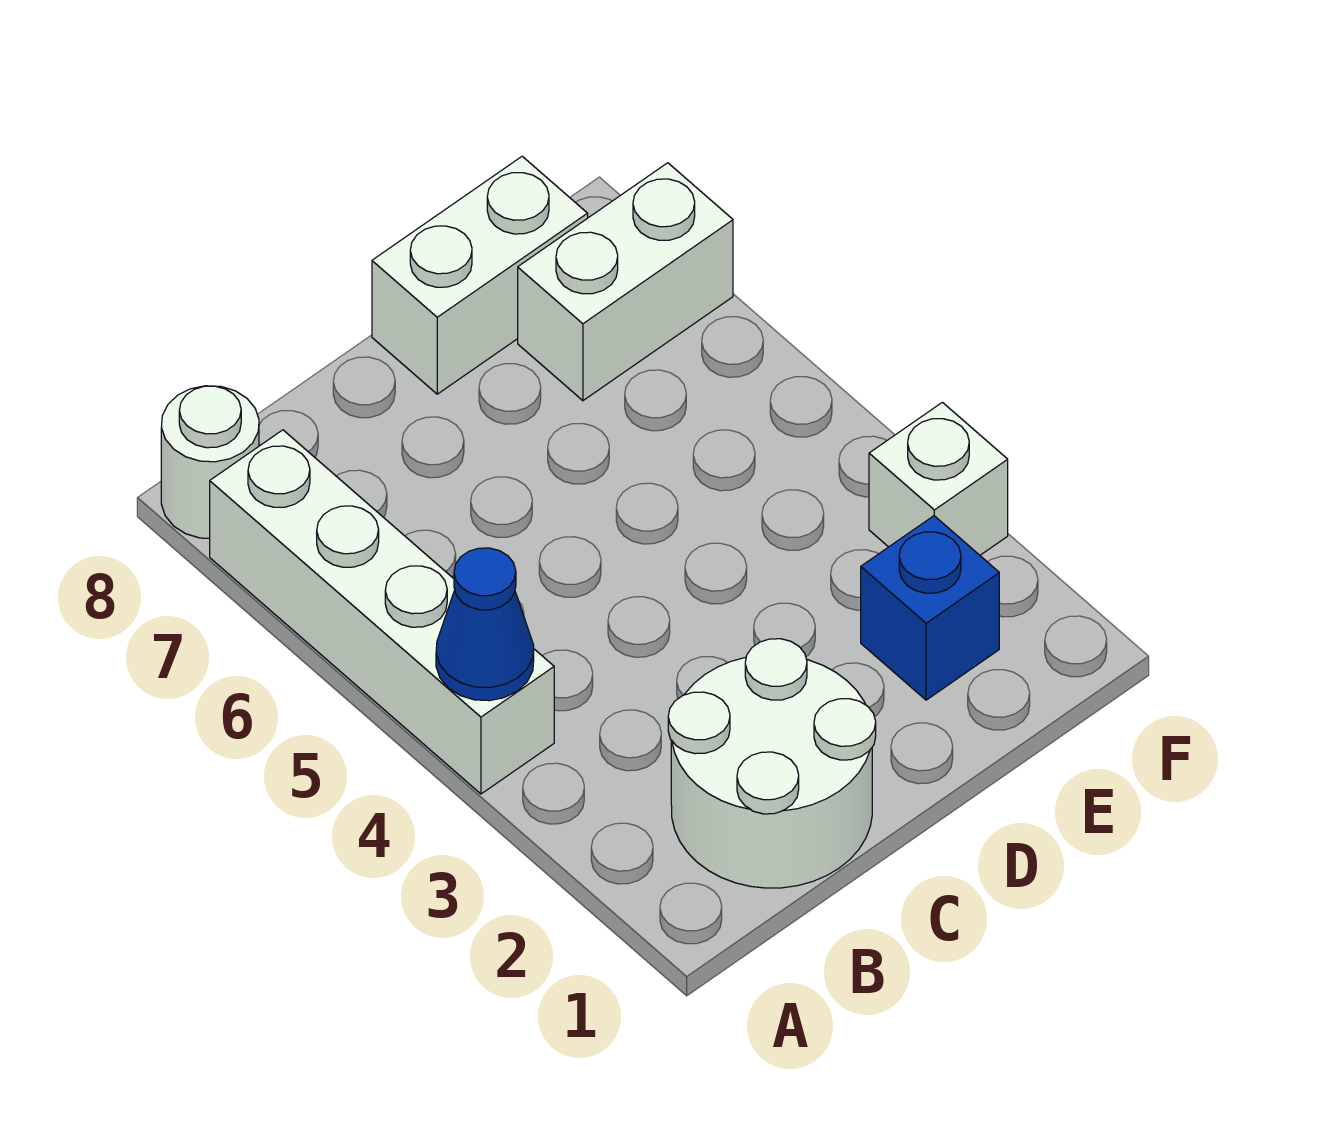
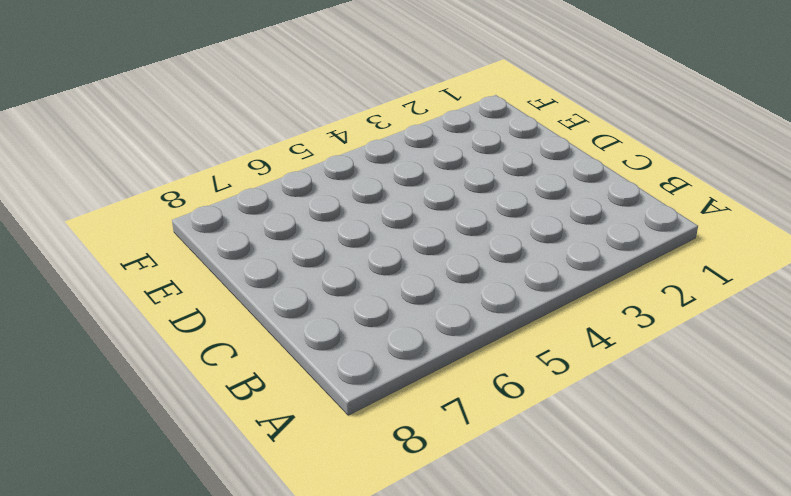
none -> white 1x4 brick [210,430,554,794]
none -> white 1x1 round brick [161,386,259,538]

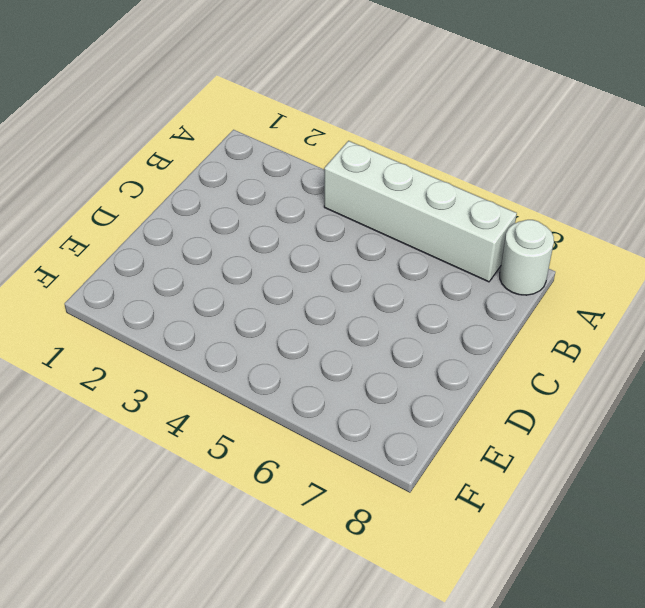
none -> white 2x2 round brick [668,639,876,888]
none -> white 1x2 brick [372,156,588,394]

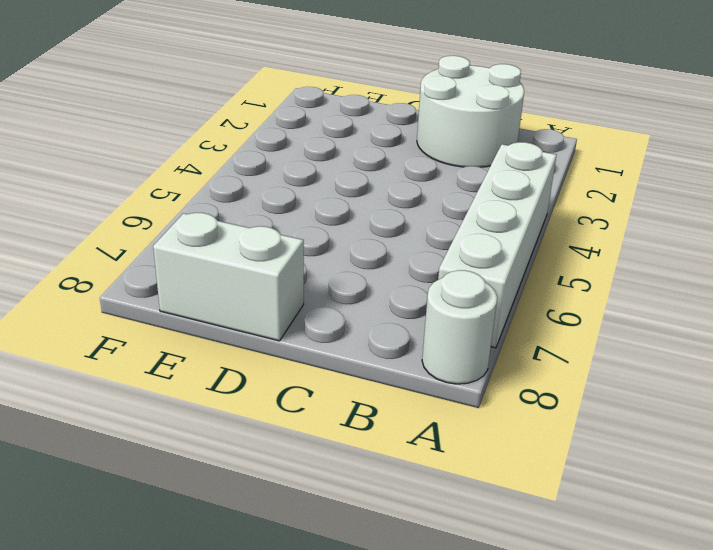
none -> blue 1x1 brick [861,516,999,700]
none -> white 1x2 brick [518,163,733,401]

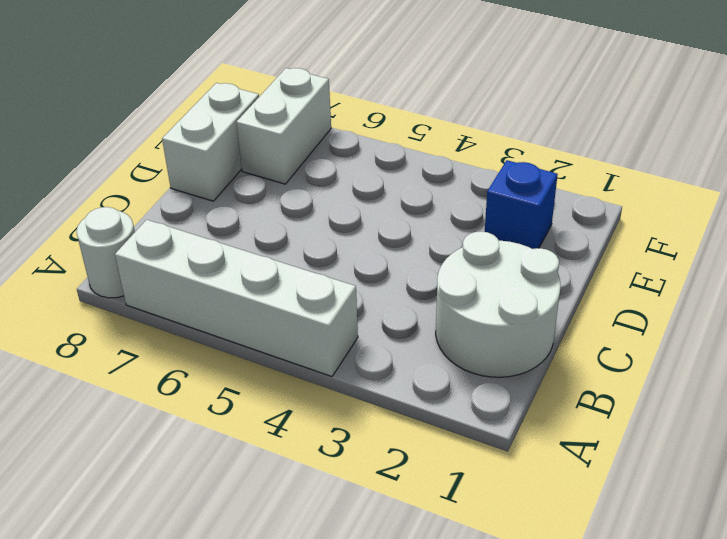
none -> white 1x1 brick [869,402,1008,555]
none -> blue 1x1 cone [436,548,534,701]

